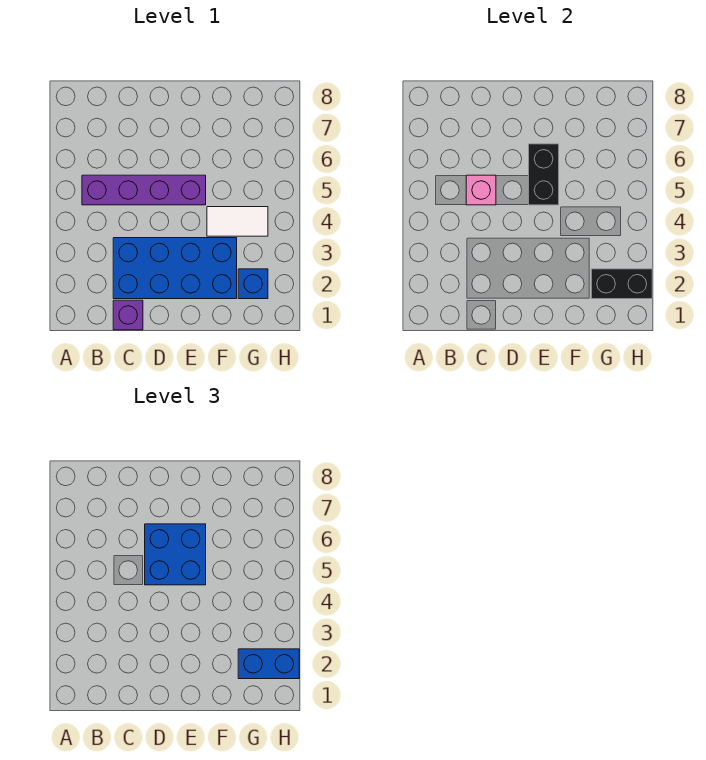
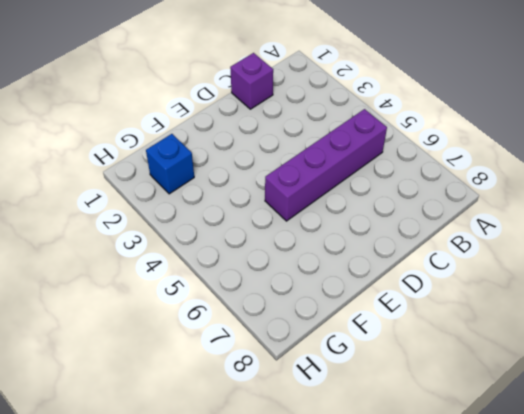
none -> blue 2x4 brick [113,238,237,299]
none -> white 1x2 tile [207,207,268,236]

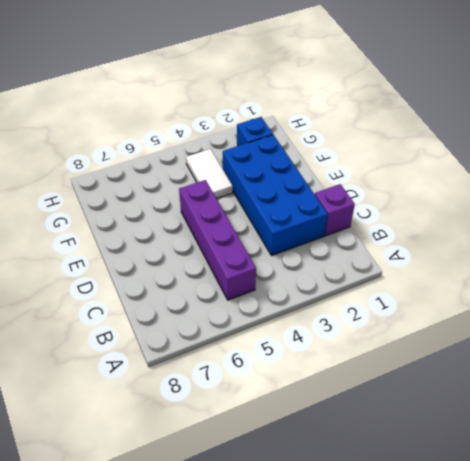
none -> pink 1x1 brick [466,175,496,205]
none -> black 1x2 brick [529,144,559,205]

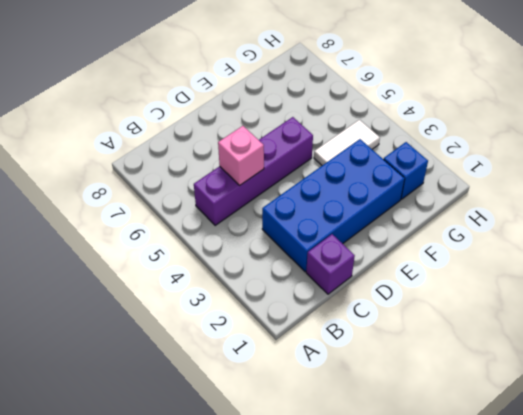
none -> black 1x2 brick [529,144,559,205]
none -> black 1x2 brick [591,269,652,299]

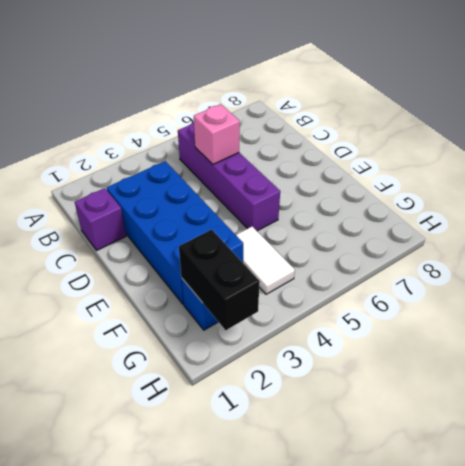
none -> black 1x2 brick [529,144,559,205]
none -> blue 2x2 brick [145,524,206,585]

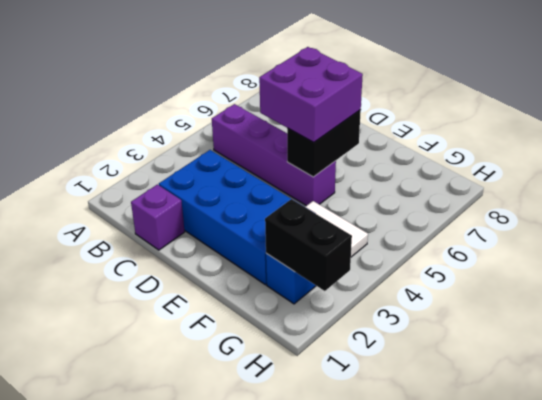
purple 2x2 brick [259,47,363,143] -> blue 2x2 brick [145,524,206,585]
none -> pink 1x1 brick [466,175,496,205]
none -> blue 1x2 brick [238,649,299,679]

